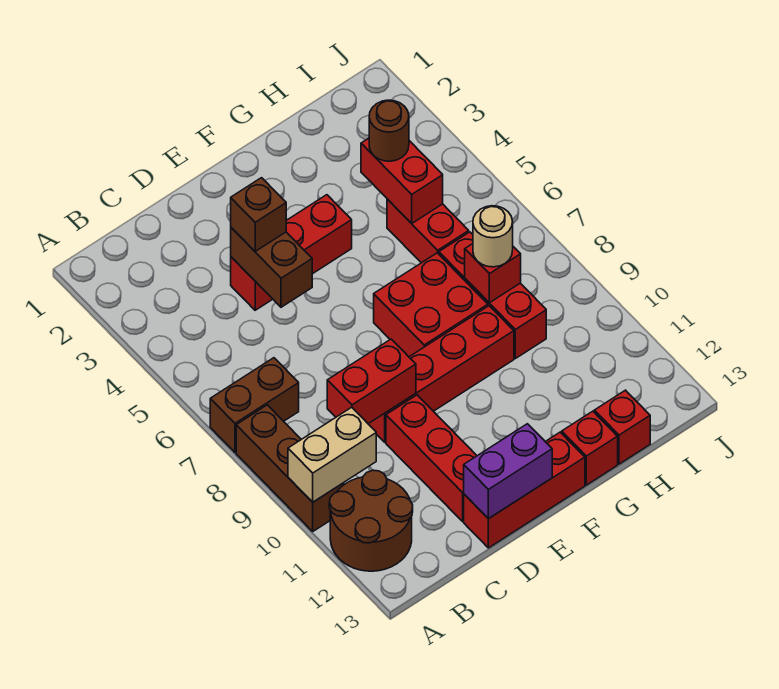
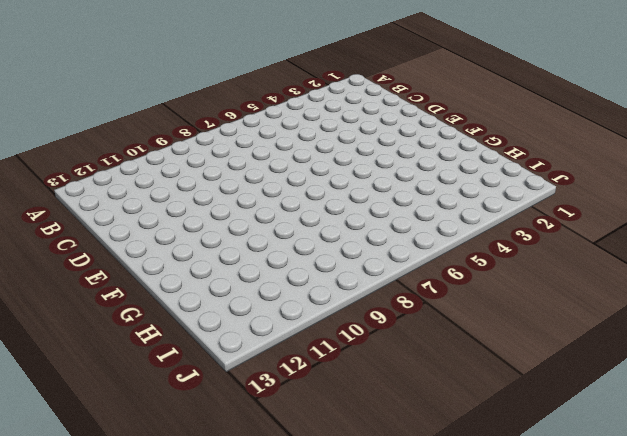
none -> brown 1x2 brick [210,358,299,452]
none -> brown 1x3 brick [236,405,344,531]
none -> brown 2x2 round brick [329,470,413,571]

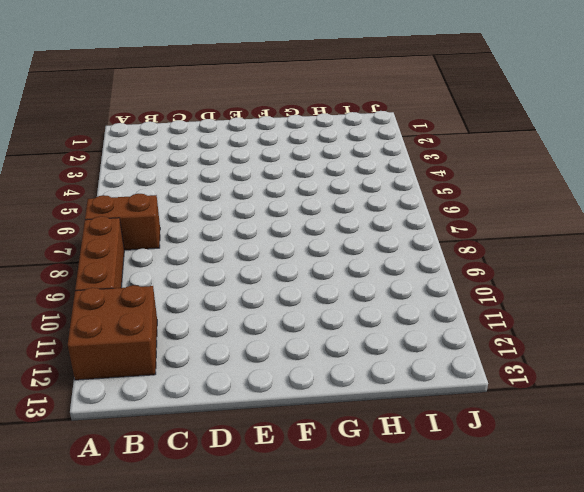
brown 2x2 brick [68,285,157,380] -> brown 2x2 round brick [329,470,413,571]
none -> red 1x3 brick [231,195,352,310]
none -> red 1x4 brick [369,306,514,442]
none -> red 1x3 brick [386,395,477,521]

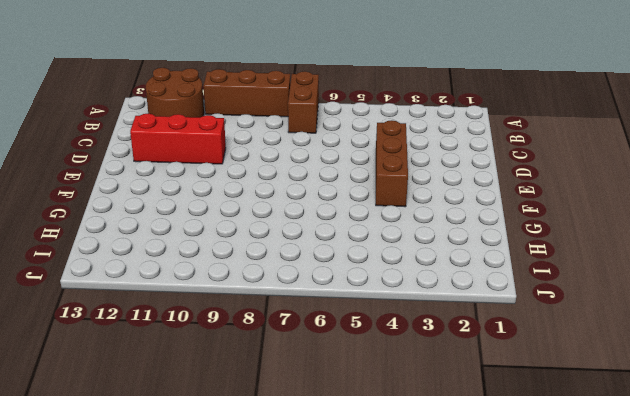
brown 1x3 brick [376,120,408,207] -> red 1x3 brick [231,195,352,310]
none -> red 1x4 brick [369,306,514,442]
none -> red 1x3 brick [464,432,585,548]
none -> red 2x2 brick [374,253,488,357]

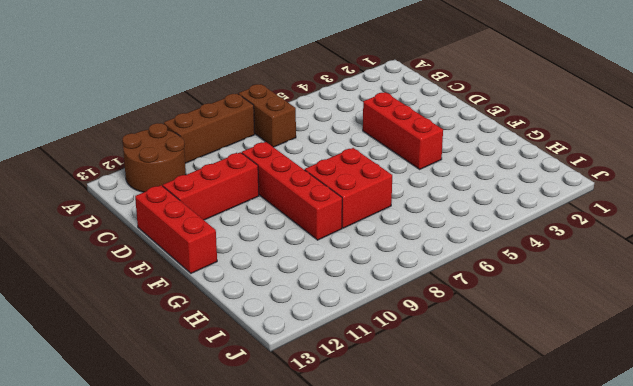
none -> red 1x1 brick [562,411,618,485]
none -> red 1x2 brick [387,199,469,263]
none -> red 1x3 brick [439,232,546,359]

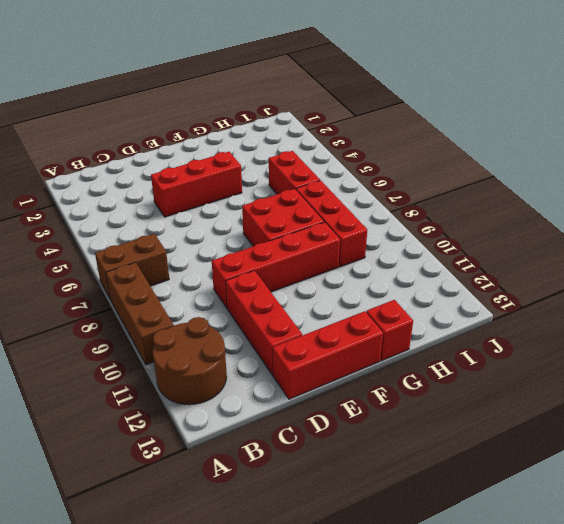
none -> red 1x1 brick [594,390,650,464]
none -> tan 1x2 brick [288,407,376,502]
none -> red 1x2 brick [327,339,416,424]

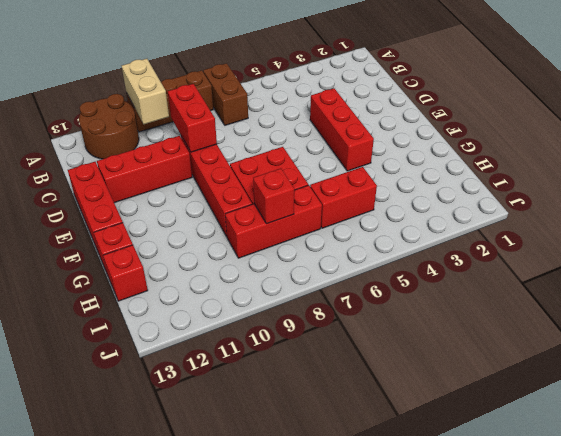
none -> brown 1x2 brick [231,228,312,307]
none -> purple 1x2 brick [464,424,552,519]
none -> red 1x2 brick [361,138,443,224]

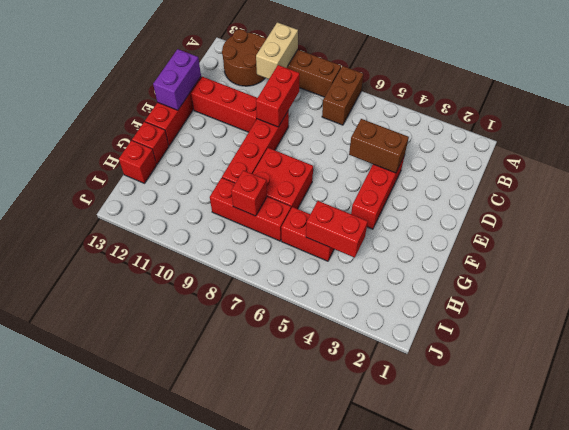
none -> brown 1x1 brick [231,178,286,251]
none -> brown 1x1 round brick [369,100,409,161]
none -> tan 1x1 round brick [473,206,513,267]

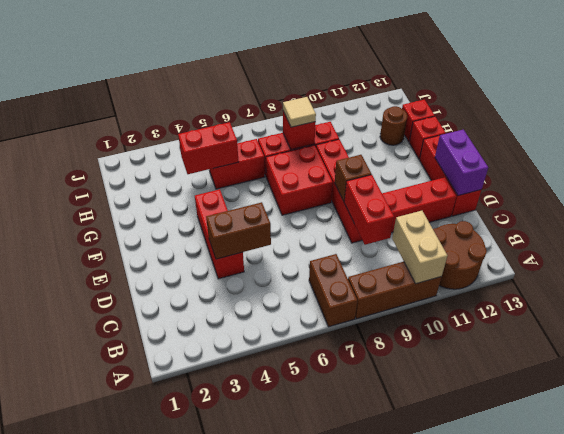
brown 1x1 brick [335,155,371,201] -> brown 1x1 brick moved to [231,178,286,251]
tan 1x1 tile [283,97,316,127] -> tan 1x1 round brick [473,206,513,267]
brown 1x1 round brick [380,106,407,145] -> brown 1x1 round brick moved to [369,100,409,161]

